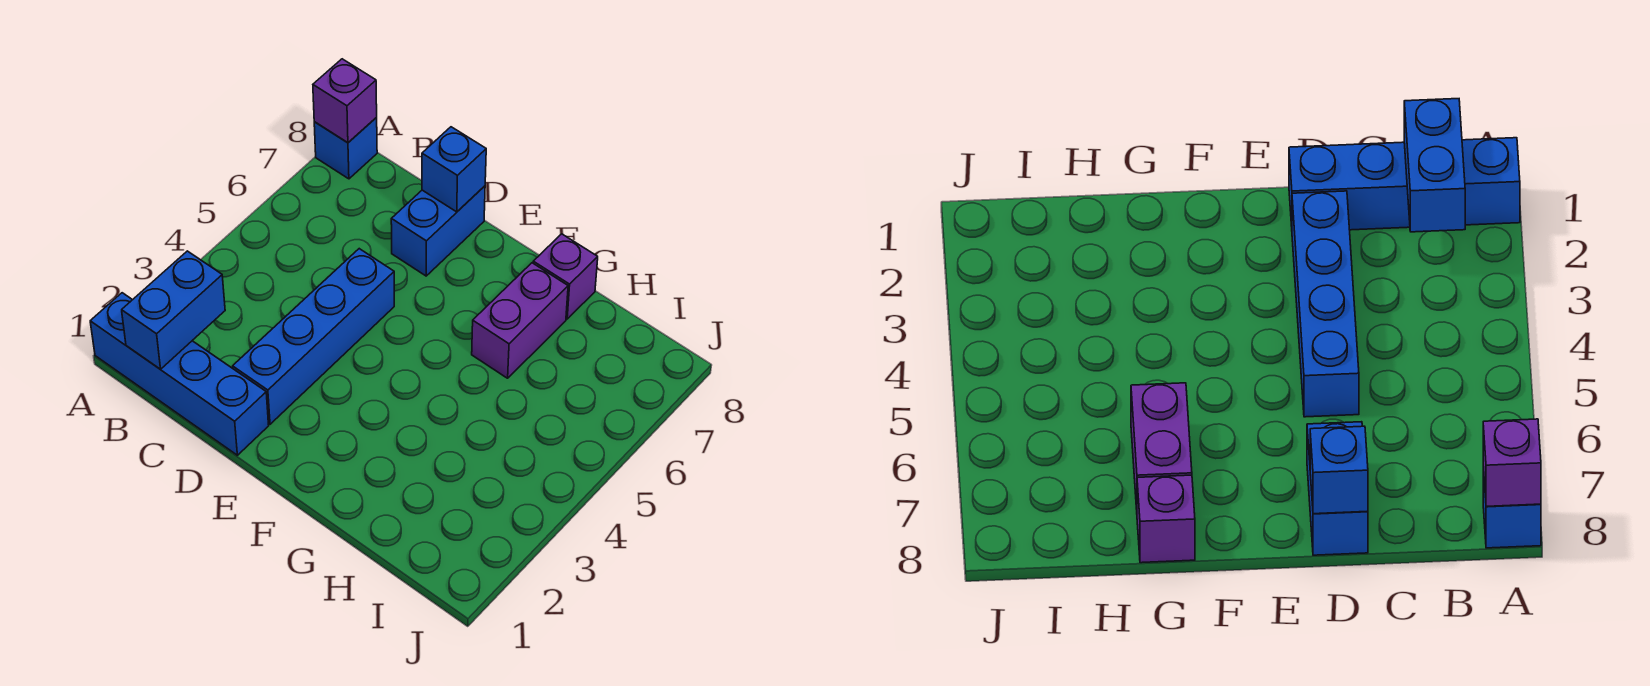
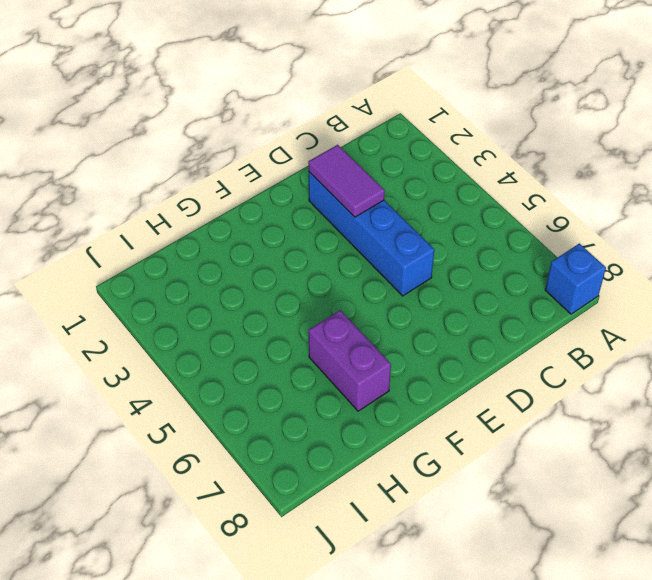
purple 1x2 tile [308,145,385,217] -> none
none -> blue 1x4 brick [90,293,269,455]
none -> blue 1x2 brick [391,186,485,276]

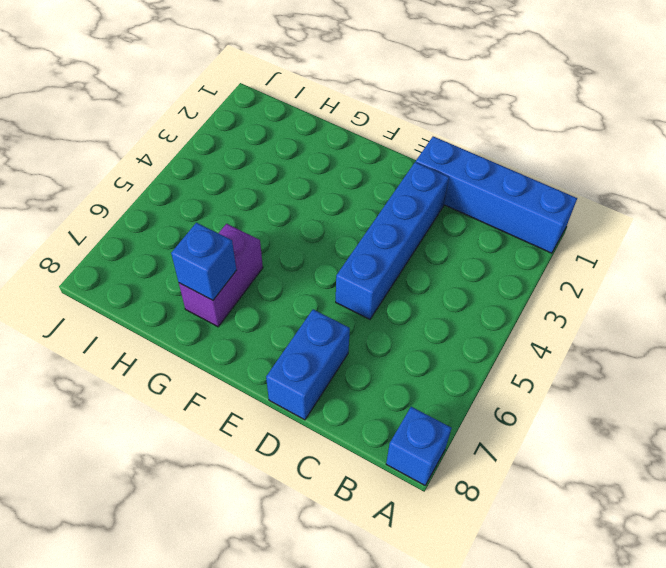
blue 1x1 brick [171,223,236,300] -> blue 1x1 brick moved to [422,127,486,212]
none -> purple 1x1 brick [533,234,598,319]
none -> purple 1x1 brick [313,59,377,143]

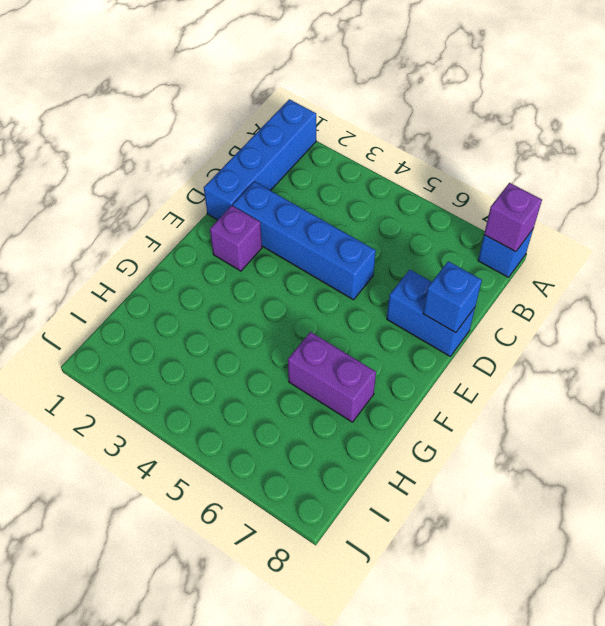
purple 1x1 brick [210,206,262,271] -> purple 1x1 brick moved to [533,234,598,319]
none -> blue 1x2 brick [122,251,225,369]

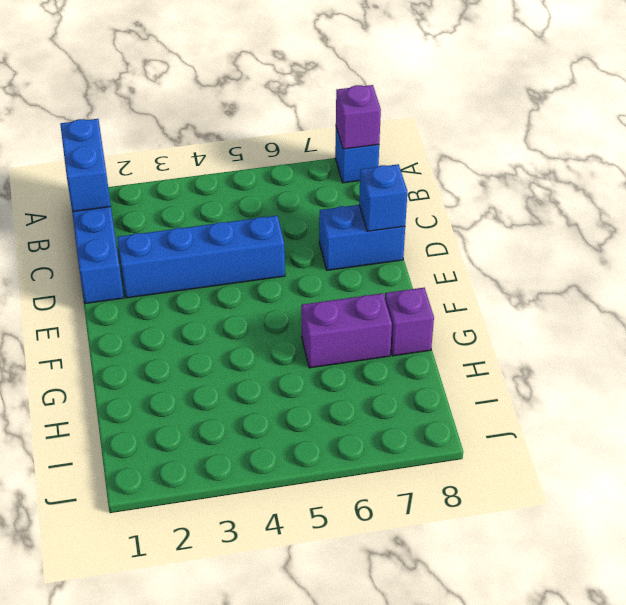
blue 1x2 brick [60,119,111,212] -> blue 1x2 brick turned to [122,251,225,369]

